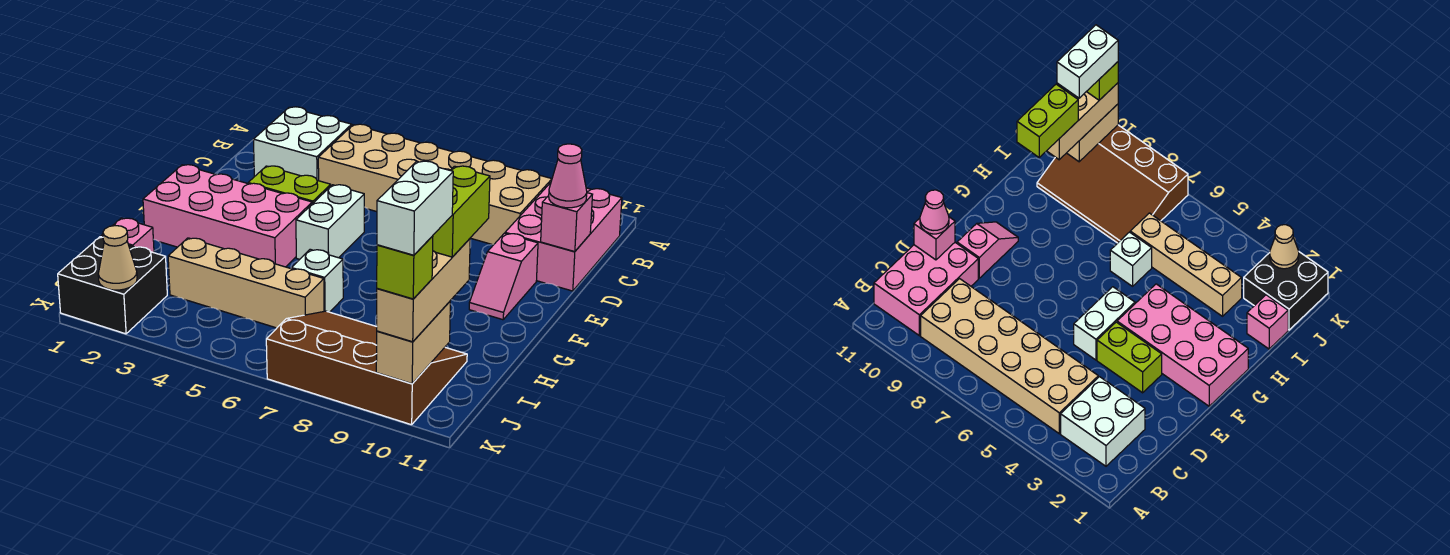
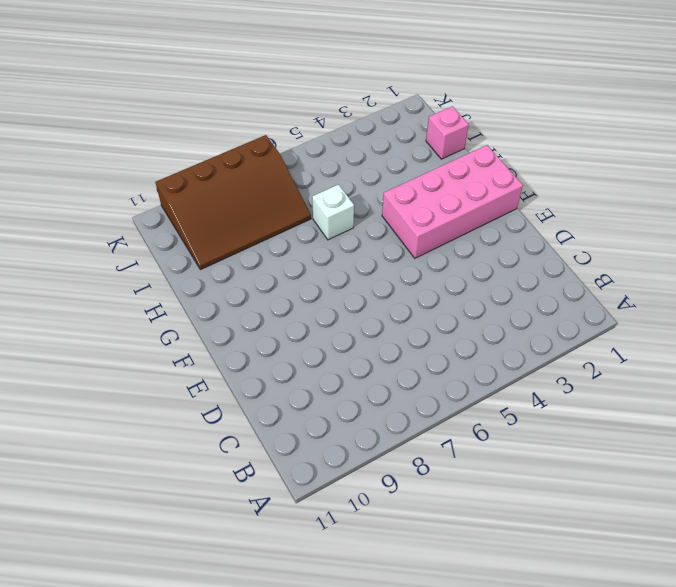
none -> white 2x2 brick [253,107,352,181]
none -> tan 2x6 brick [318,124,552,244]
none -> pink 2x3 brick [505,183,622,291]

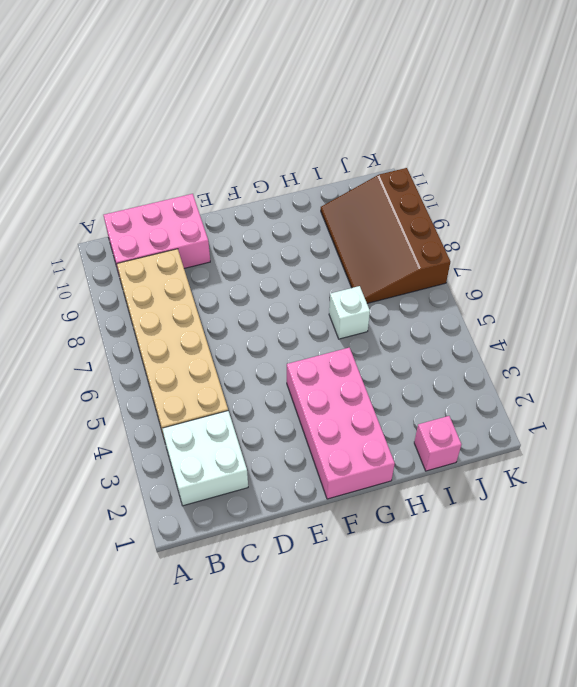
none -> lime 1x2 brick [248,166,331,204]
none -> white 1x2 brick [296,185,364,259]
none -> pink 1x2 slope [469,233,538,320]

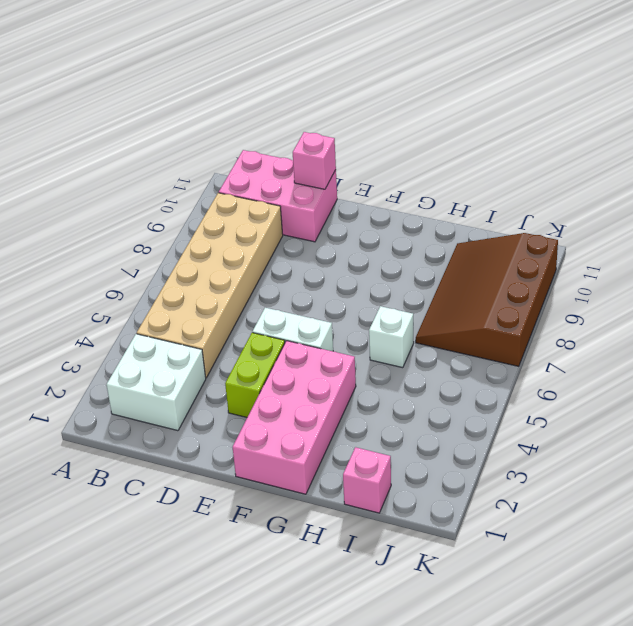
none -> pink 1x2 slope [469,233,538,320]
none -> tan 1x4 brick [168,238,324,328]
none -> black 2x2 brick [58,237,167,334]

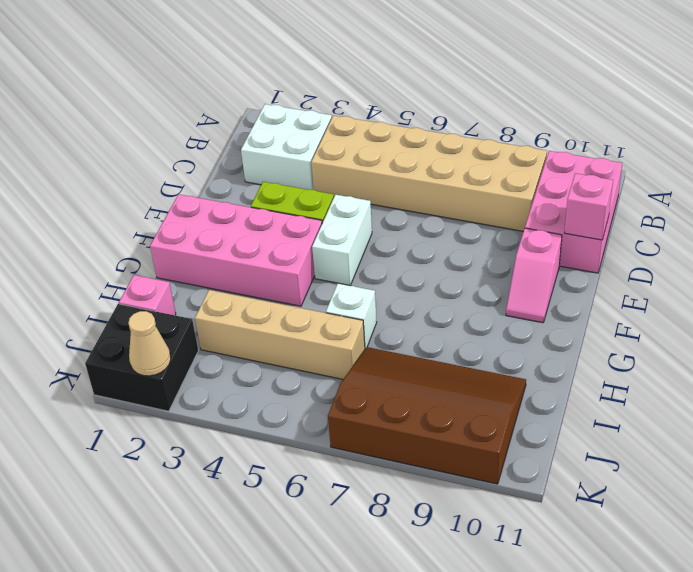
none -> tan 1x2 brick [376,302,450,384]
none -> pink 1x1 cone [549,144,587,208]
none -> tan 1x3 brick [377,239,470,342]

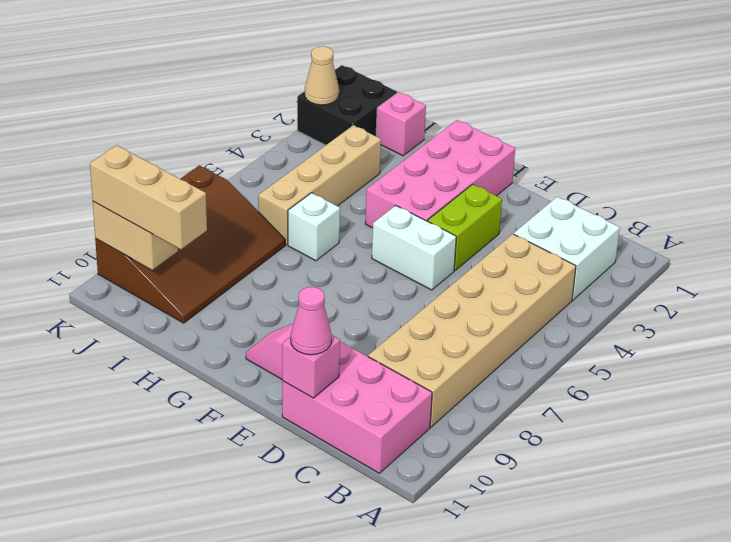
none -> lime 1x2 brick [433,166,490,257]
none -> lime 1x1 brick [377,236,433,299]
none -> white 1x2 brick [377,161,453,255]

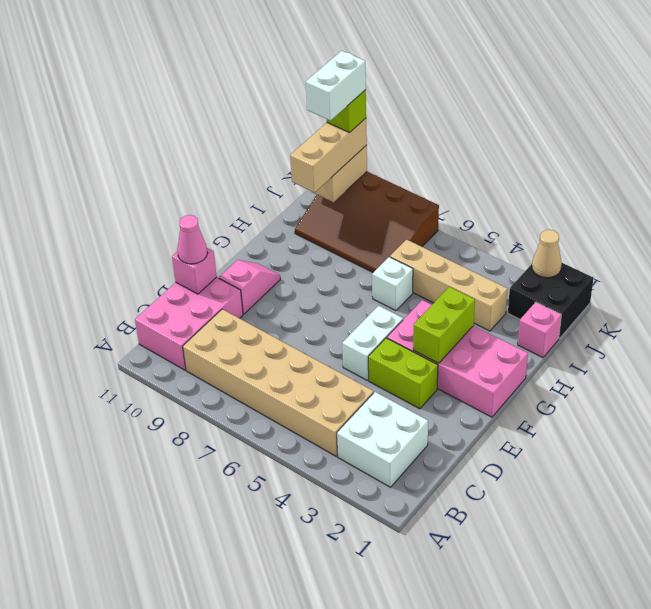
lime 1x2 brick [413,287,475,363] -> lime 1x2 brick moved to [433,166,490,257]

